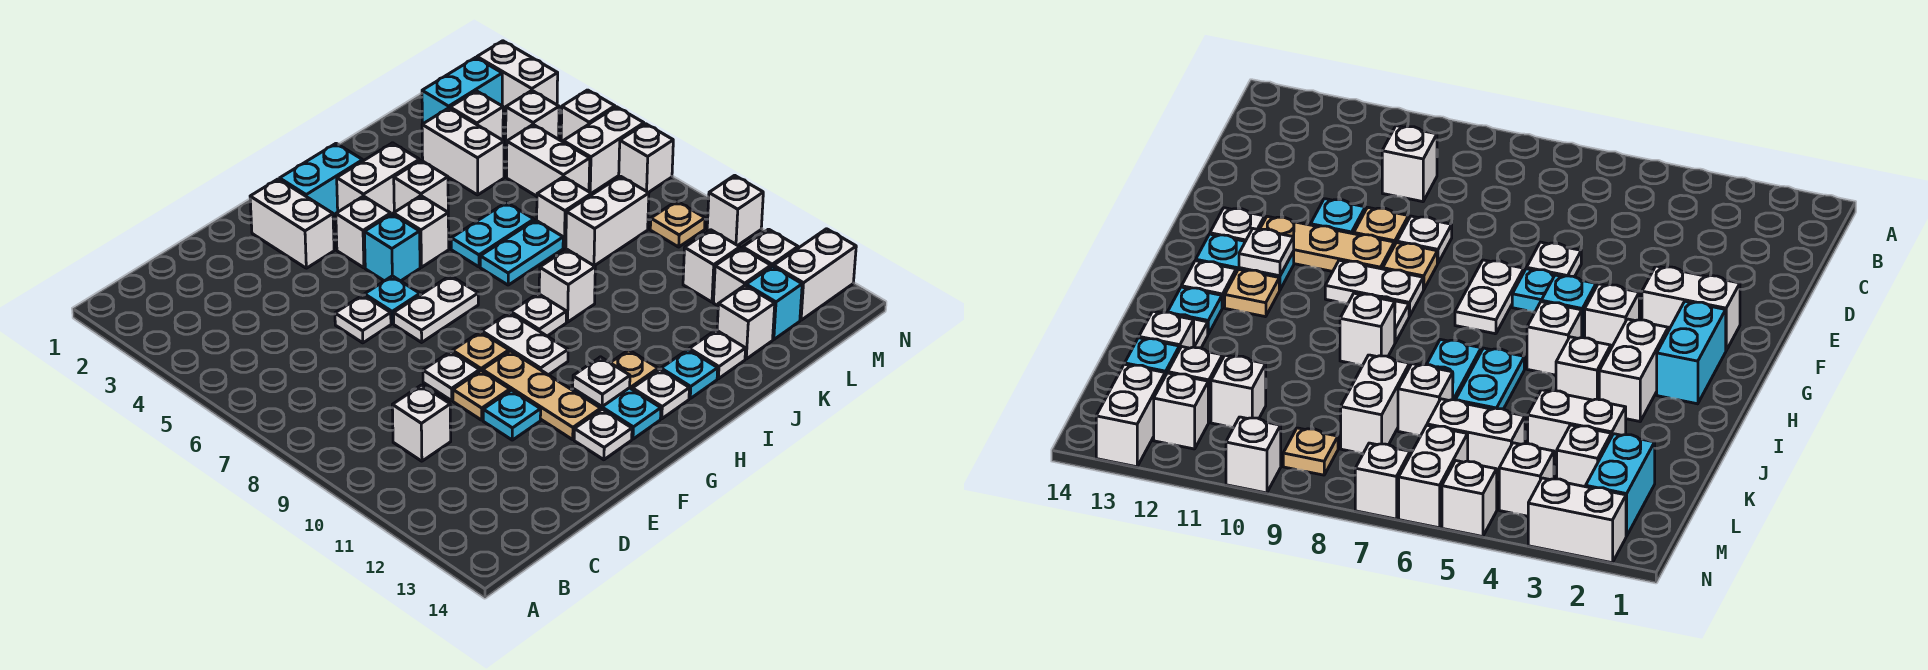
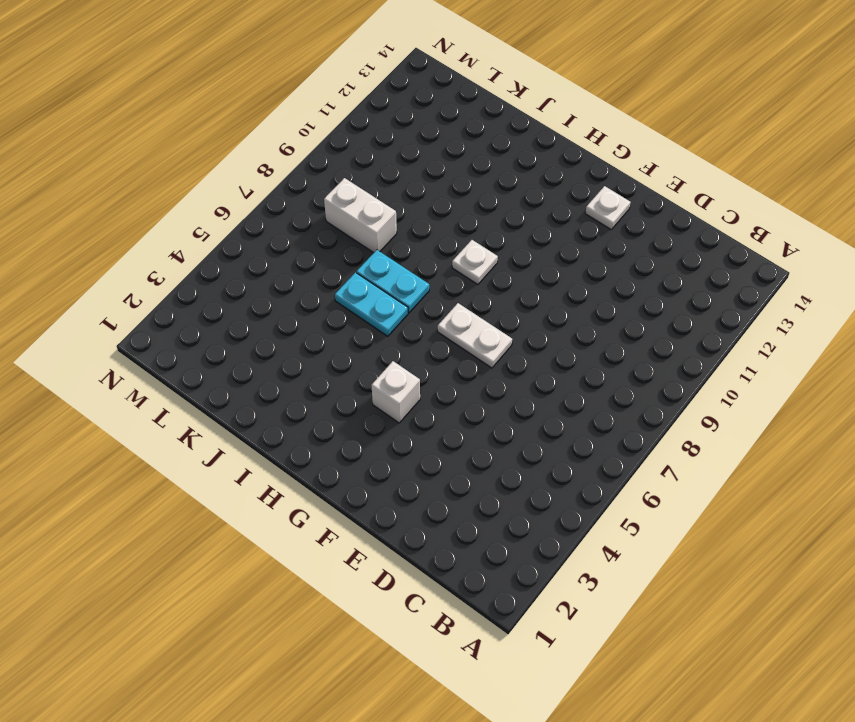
none -> white 1x1 brick [392,385,451,461]
none -> white 1x1 plate [335,295,391,343]
none -> white 1x1 plate [423,351,480,401]
none -> tan 1x1 plate [453,371,510,420]

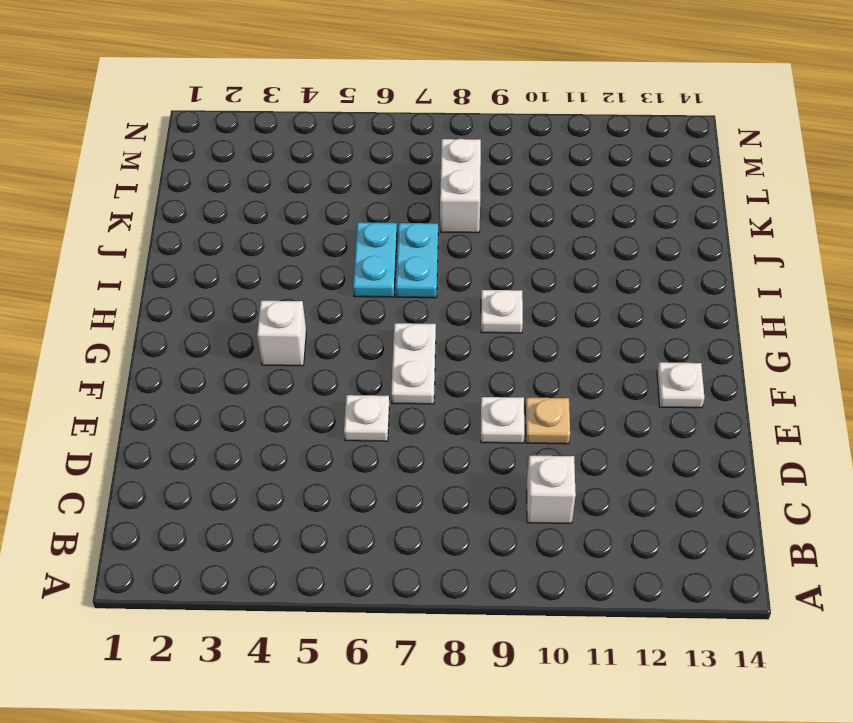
none -> cyan 1x1 plate [483,390,541,440]
none -> white 1x2 brick [250,179,334,268]
none -> cyan 1x1 plate [365,276,420,324]
none -> tan 1x1 plate [453,332,509,371]

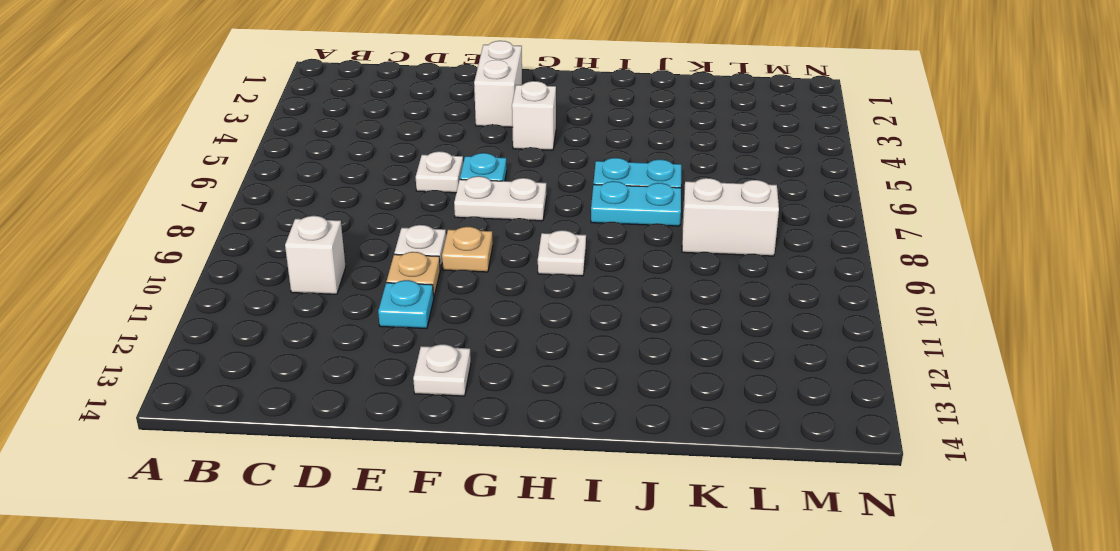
none -> tan 1x3 plate [483,351,601,440]
none -> cyan 1x2 brick [280,144,363,216]
none -> cyan 1x1 brick [364,214,420,281]
none -> white 1x2 plate [482,313,568,375]

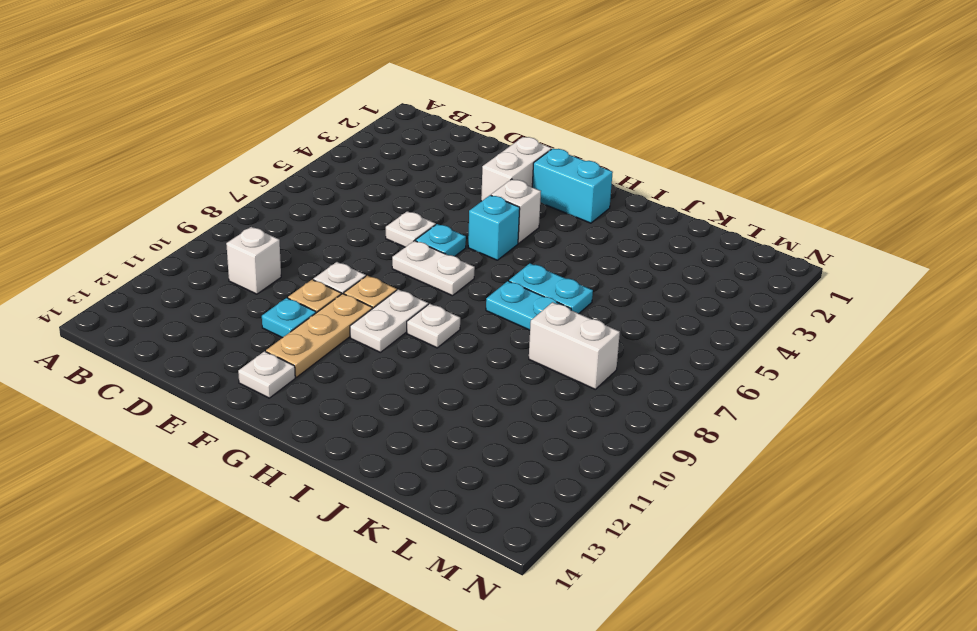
none -> cyan 1x2 plate [573,388,661,439]
none -> white 1x2 brick [337,143,419,214]
none -> white 1x1 brick [394,196,449,267]
none -> tan 1x1 plate [610,350,658,389]

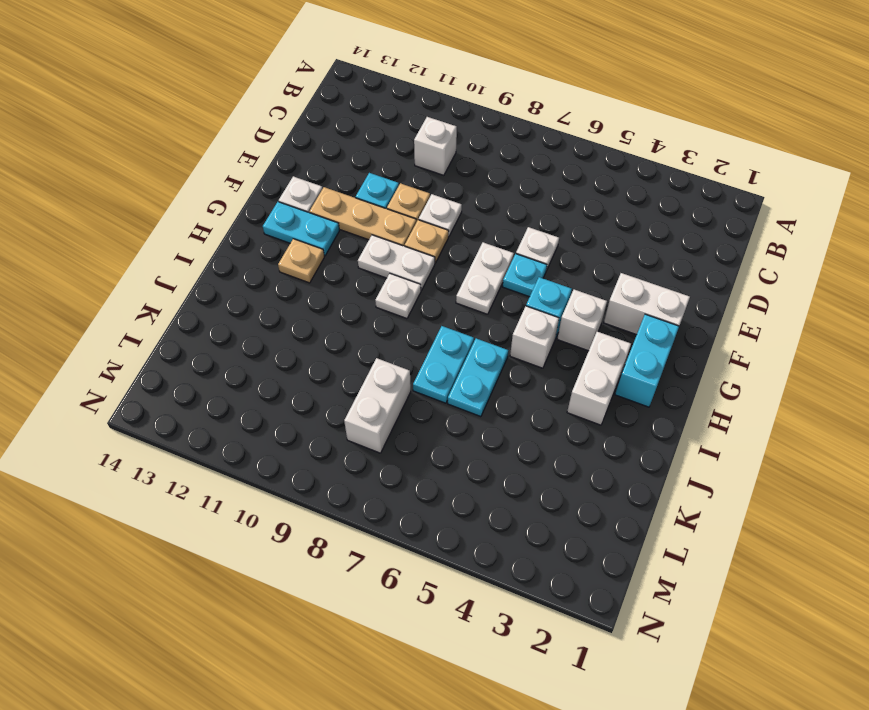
none -> white 1x1 plate [632,369,689,419]
none -> white 1x1 brick [394,160,448,212]
none -> white 1x1 brick [539,249,595,322]
none -> cyan 1x1 plate [661,350,718,398]

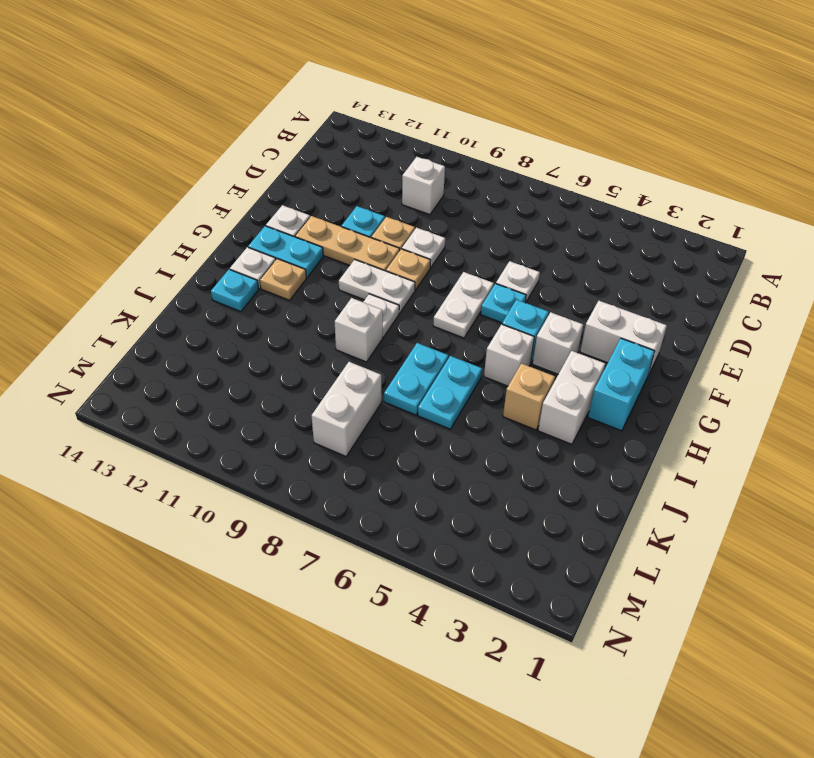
tan 1x1 brick [503,363,555,430] -> white 1x1 brick [394,160,448,212]
none -> white 1x1 plate [689,330,746,379]
none -> white 1x2 brick [422,108,504,195]
none -> white 1x1 brick [537,177,592,248]
none -> white 1x1 brick [717,285,775,359]

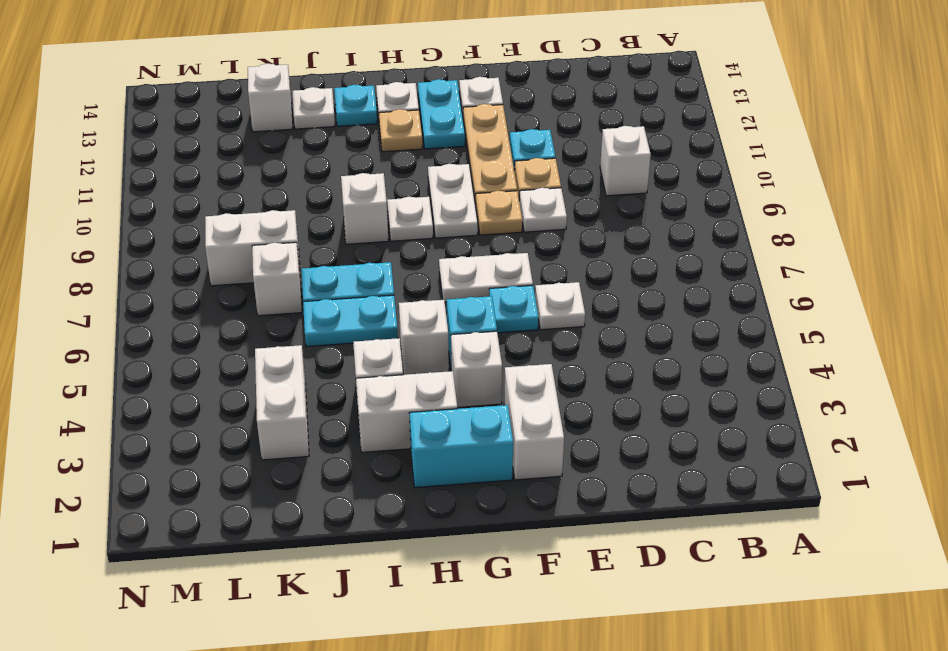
none -> cyan 1x2 brick [422,57,502,124]
none -> white 1x1 brick [450,91,503,140]
none -> white 1x2 brick [507,125,590,196]
none -> white 1x1 brick [683,230,740,302]

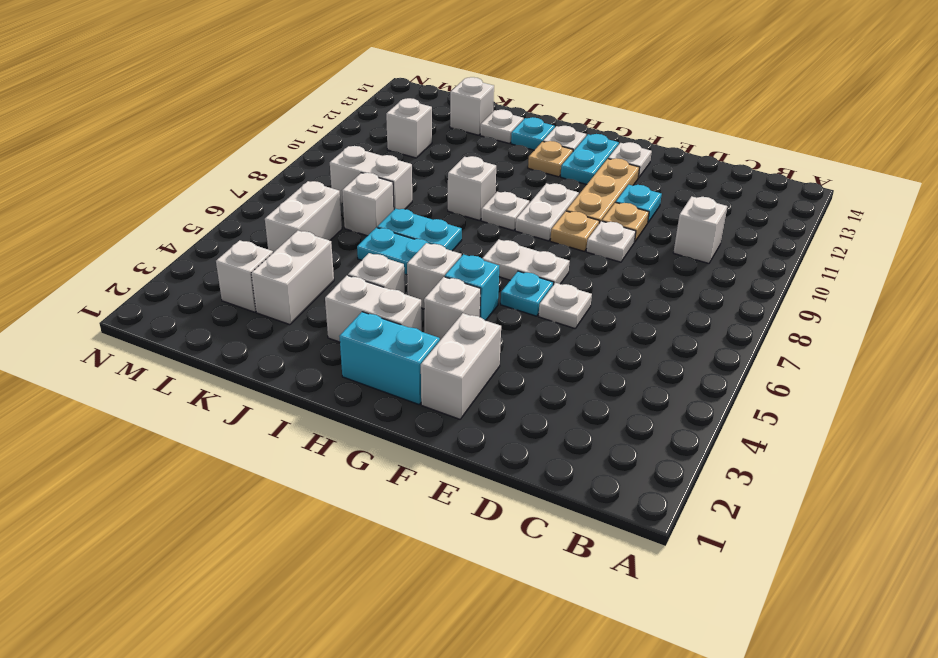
none -> cyan 1x2 brick [422,57,502,124]
none -> white 1x1 brick [713,248,771,306]
none -> cyan 1x1 brick [746,266,802,340]
none -> white 1x1 brick [506,91,559,144]

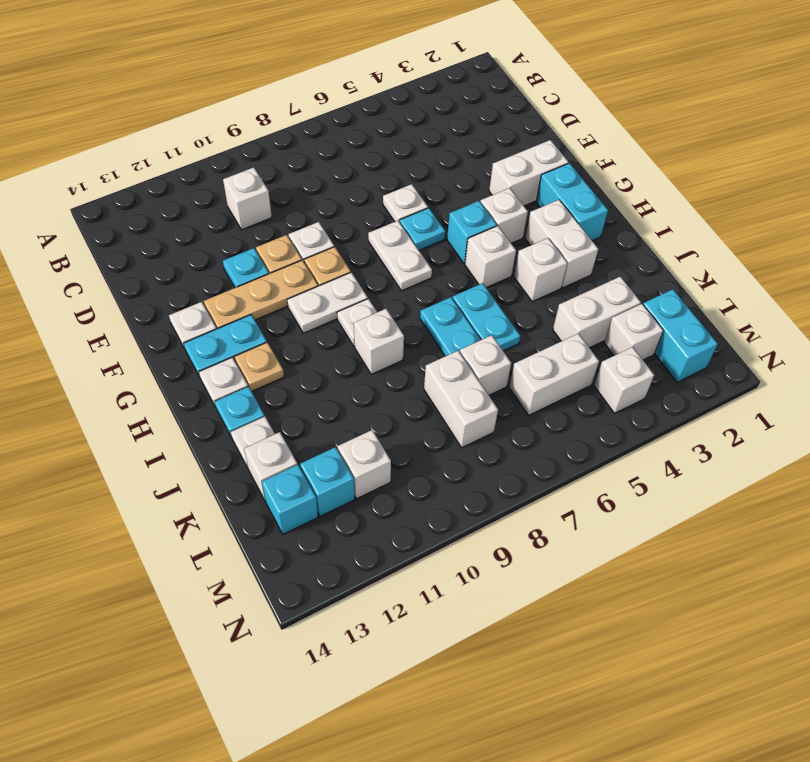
cyan 1x1 brick [300,447,355,516] -> white 1x1 brick [713,248,771,306]
none -> white 1x2 brick [563,107,644,193]
none -> tan 1x1 plate [650,201,705,247]
none -> white 1x1 brick [743,229,798,267]
none -> white 1x2 brick [774,229,856,320]

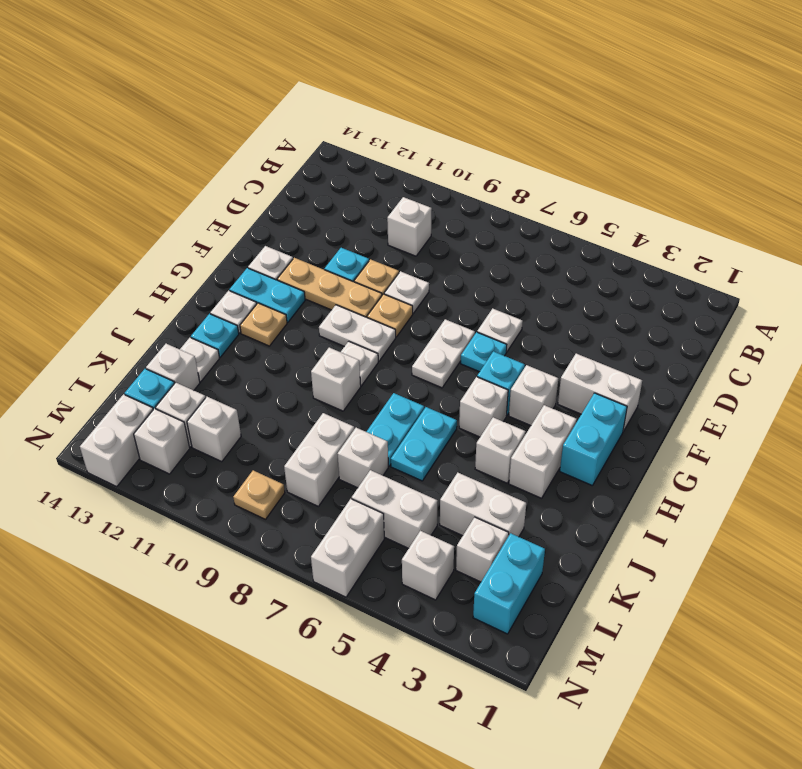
none -> white 1x2 brick [477,41,558,110]
none -> white 1x1 brick [561,90,615,142]
none -> white 1x1 brick [619,124,673,193]
none -> white 1x1 brick [707,175,763,245]

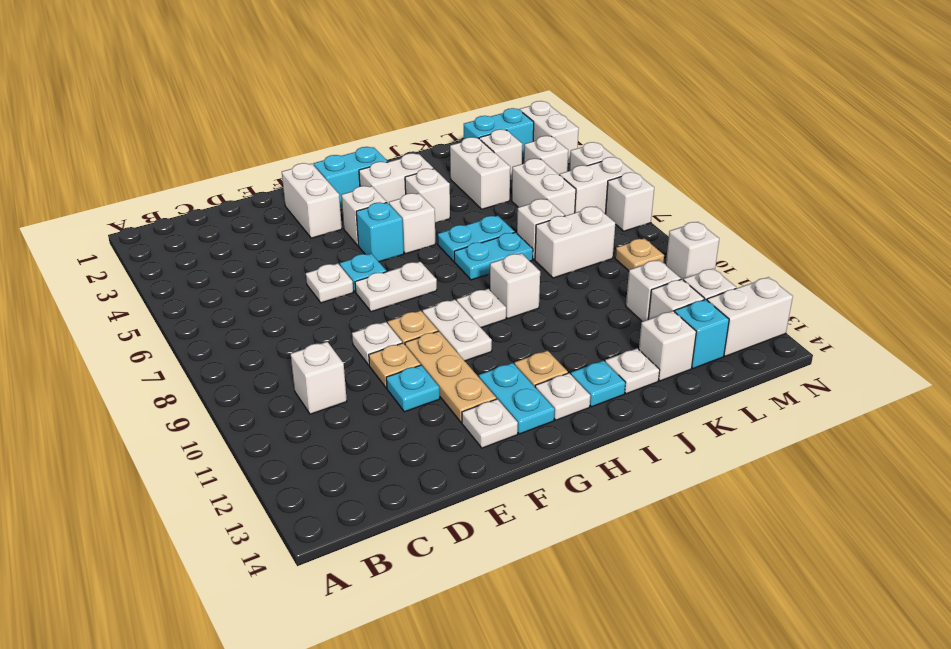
none -> white 1x1 plate [573,357,630,407]

